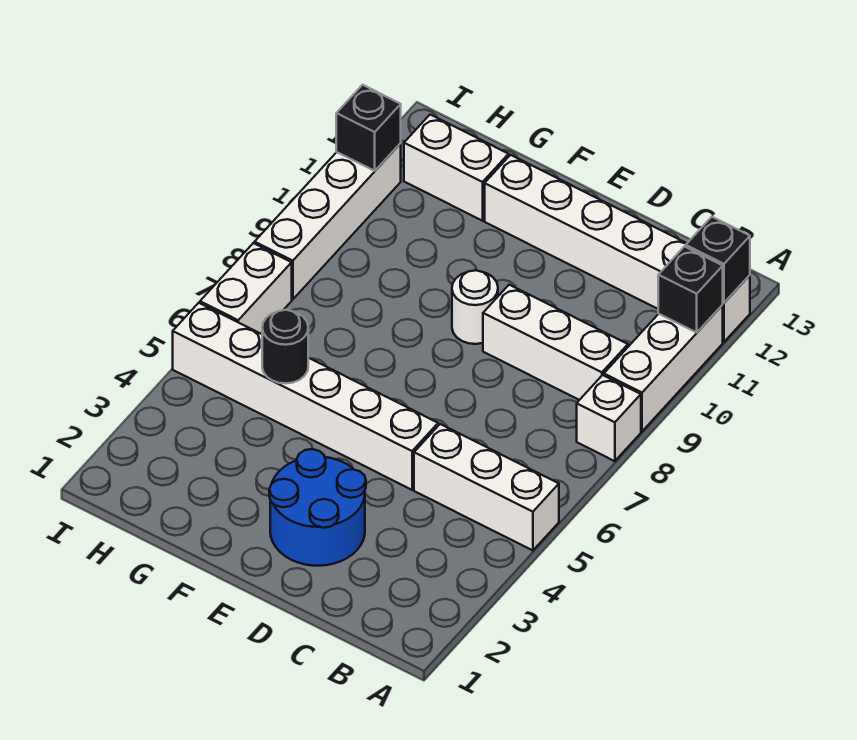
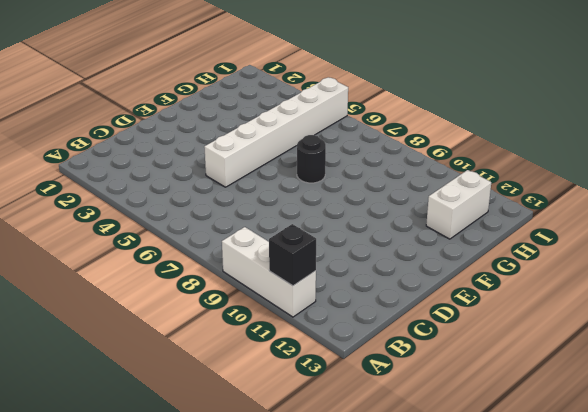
black 1x1 round brick [297,135,326,183] -> black 1x1 round brick moved to [262,310,308,383]
none -> white 1x3 brick [414,424,559,550]
none -> white 1x1 brick [577,375,641,461]
none -> white 1x6 brick [485,155,750,342]

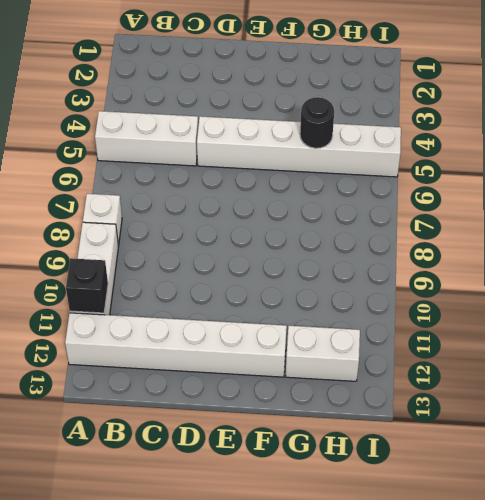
none -> white 1x3 brick [483,285,628,400]
none -> blue 2x2 round brick [269,449,366,566]
none -> white 1x1 round brick [452,270,498,344]

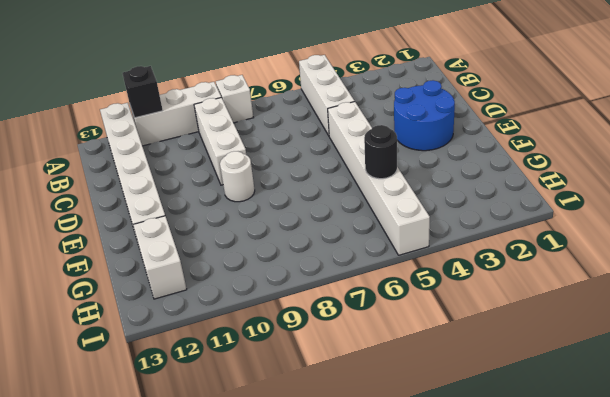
none -> white 1x2 brick [200,243,292,334]
none -> white 1x4 brick [255,143,401,299]
none -> black 1x1 brick [686,217,750,303]

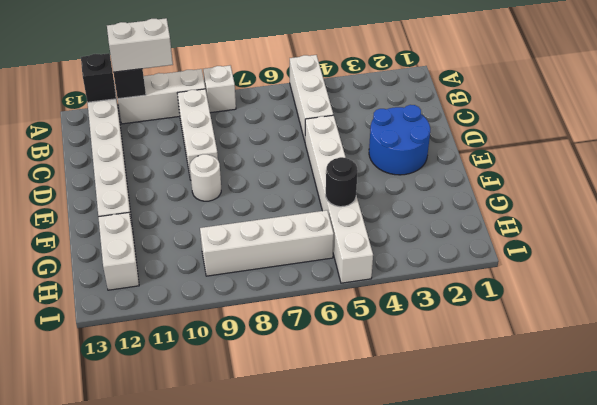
white 1x2 brick [107,18,173,72] -> white 1x2 brick moved to [200,243,292,334]
white 1x4 brick [200,210,334,276] -> white 1x4 brick moved to [255,143,401,299]
none -> black 1x1 brick [336,85,401,171]

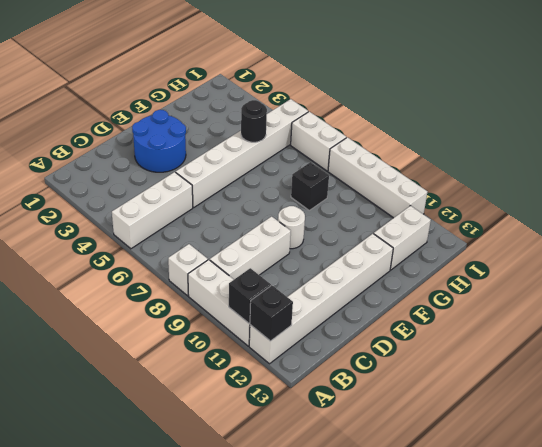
black 1x1 brick [291,162,329,210] -> black 1x1 brick moved to [336,85,401,171]

